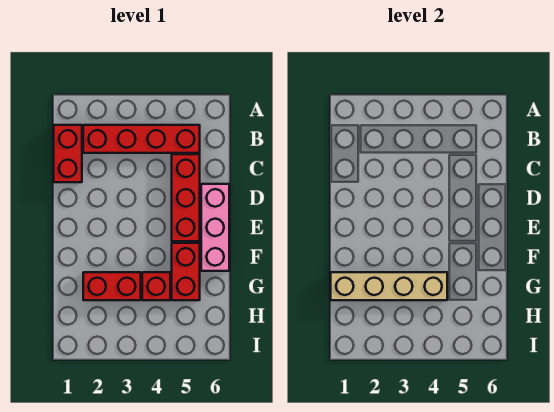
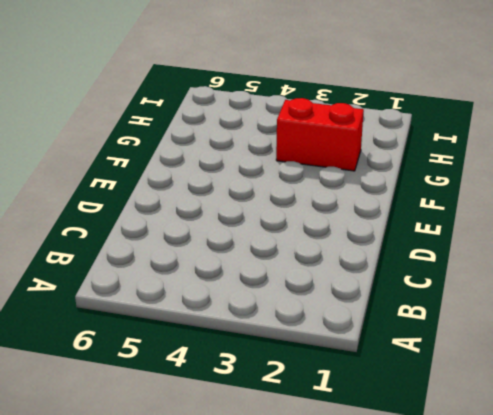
none -> red 1x2 brick [54,125,82,182]
none -> red 1x4 brick [83,125,200,153]

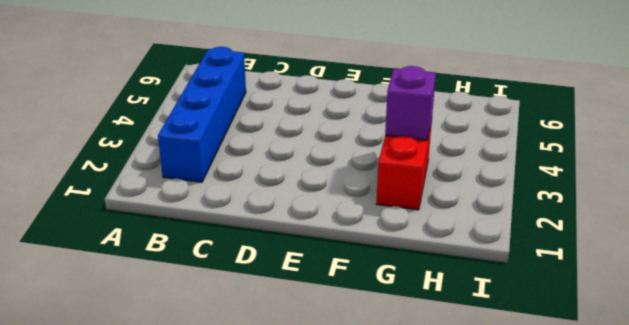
blue 1x4 brick [158,47,246,182] -> red 1x4 brick [83,125,200,153]
purple 1x1 brick [385,66,436,140] -> tan 1x4 brick [331,272,447,300]
none -> red 1x2 brick [54,125,82,182]
none -> red 1x3 brick [172,154,200,241]

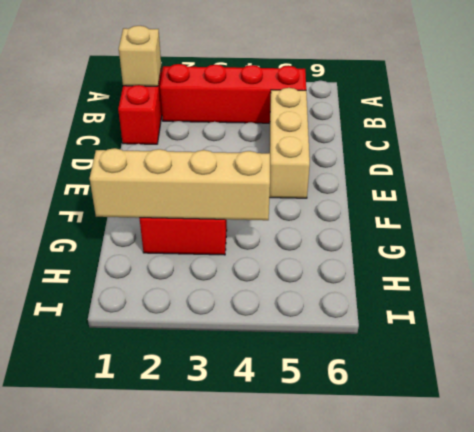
tan 1x1 brick [119,26,161,86] -> none
tan 1x3 brick [269,88,310,198] -> red 1x3 brick [172,154,200,241]
none -> pink 1x3 brick [201,184,229,271]
none -> red 1x2 brick [172,243,200,300]

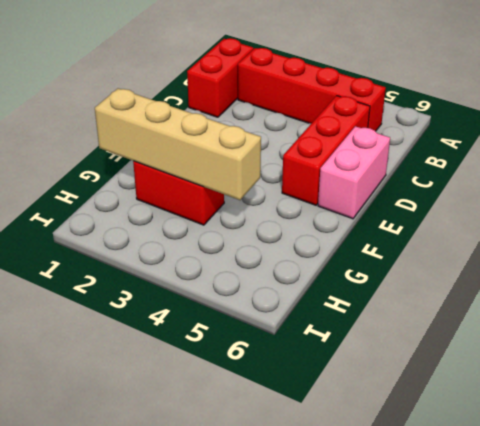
pink 1x2 brick [318,126,390,219] -> pink 1x3 brick [201,184,229,271]
none -> red 1x2 brick [172,243,200,300]
none -> red 1x1 brick [142,272,170,300]

